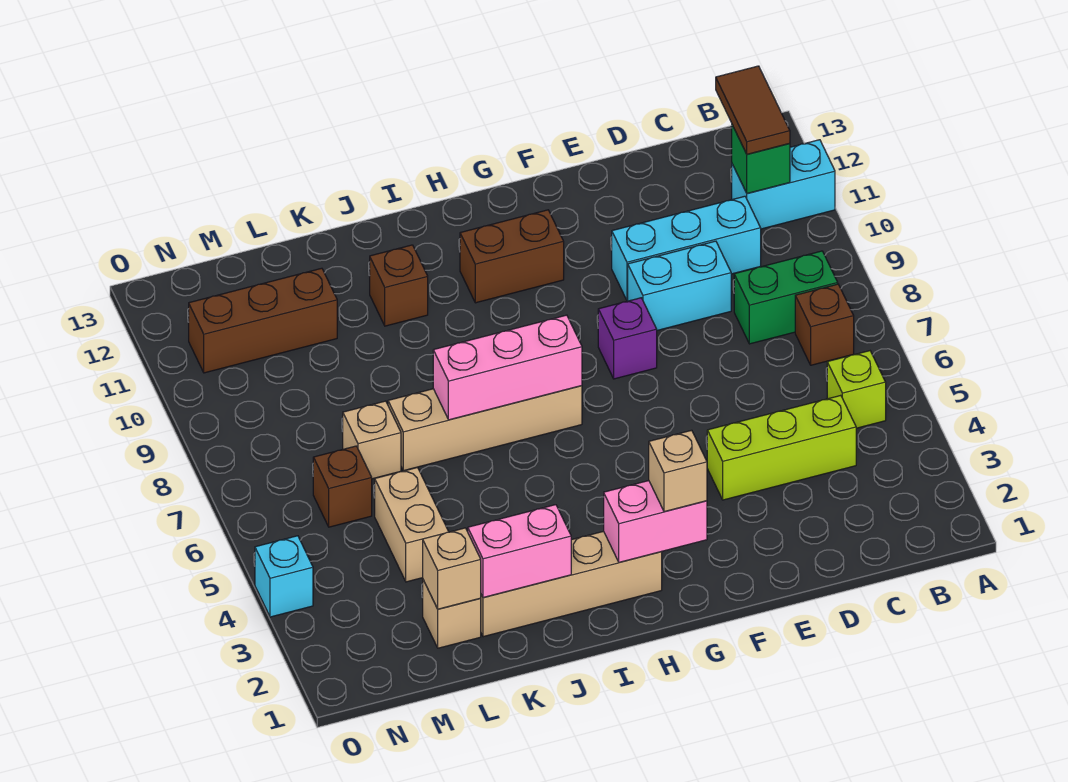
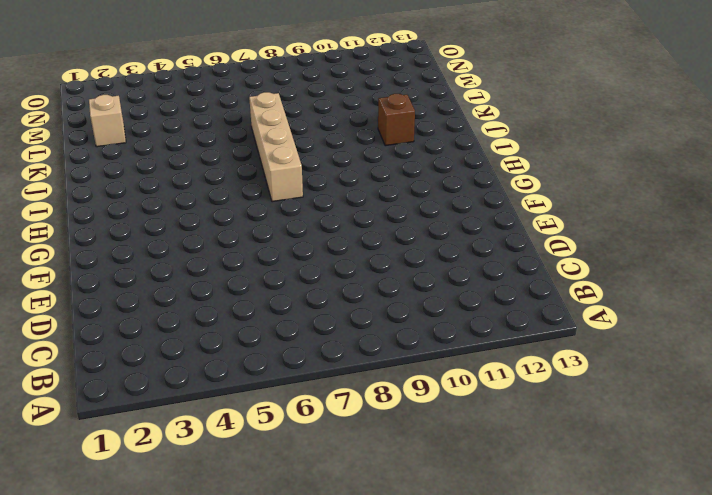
none -> cyan 1x2 brick [732,140,835,229]
none -> lime 1x1 brick [827,351,886,428]
none -> brown 1x1 brick [795,284,854,365]

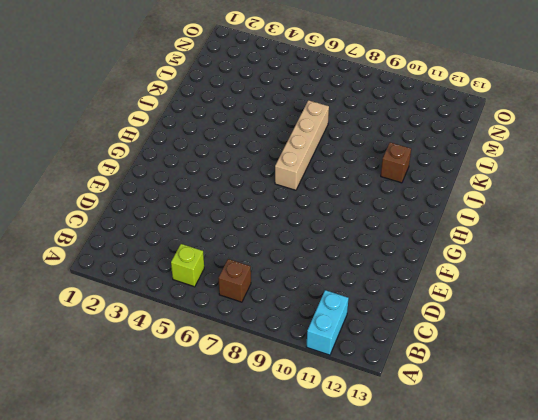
none -> green 1x2 brick [734,251,838,344]
none -> lime 1x3 brick [707,395,856,500]
none -> cyan 1x3 brick [612,196,761,301]

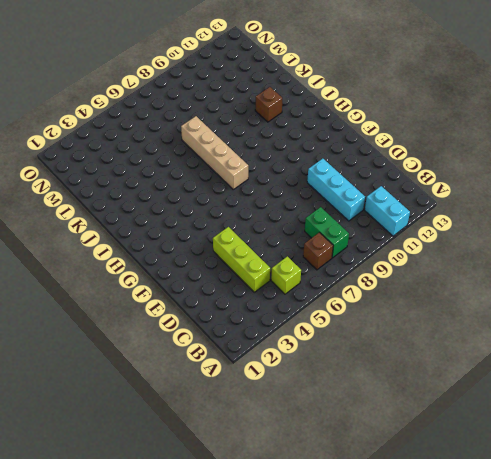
none -> cyan 1x2 brick [628,241,731,330]
none -> purple 1x1 brick [598,298,657,379]
none -> brown 1x2 brick [460,210,564,303]

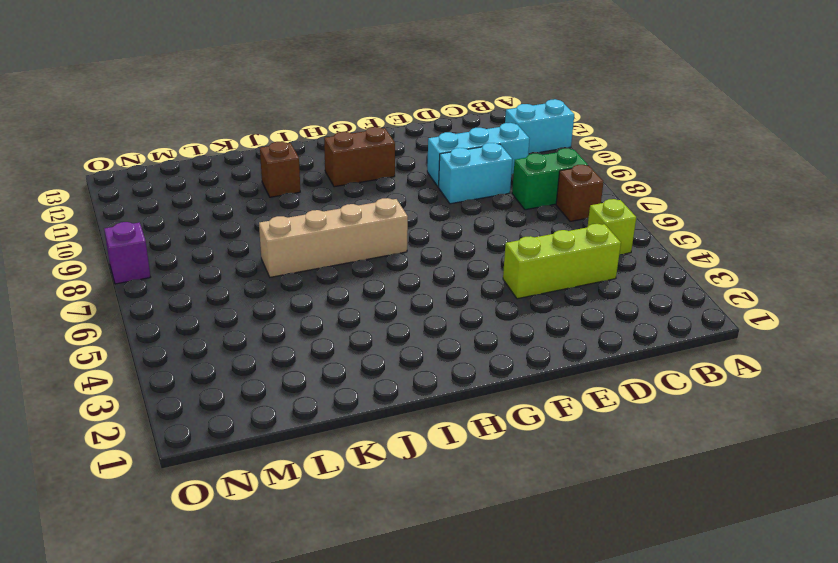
purple 1x1 brick [104,222,150,284] -> purple 1x1 brick moved to [598,298,657,379]
none -> tan 1x4 brick [480,531,662,637]
none -> tan 1x1 brick [423,580,481,648]
none -> tan 1x2 brick [375,467,449,582]

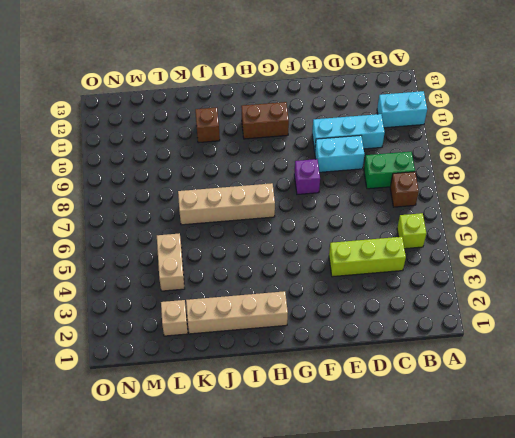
none -> tan 1x1 brick [343,401,401,479]
none -> brown 1x3 brick [189,268,337,373]
none -> brown 1x1 brick [313,446,372,527]

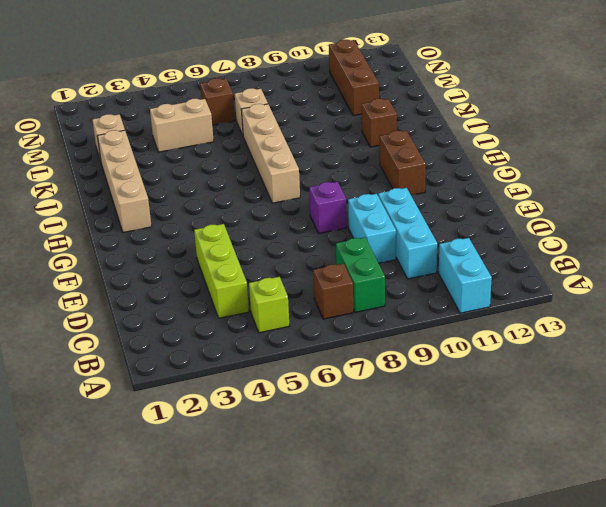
none -> cyan 1x1 brick [255,536,313,617]
none -> green 1x1 brick [732,125,790,194]
none -> pink 1x2 brick [604,481,707,562]

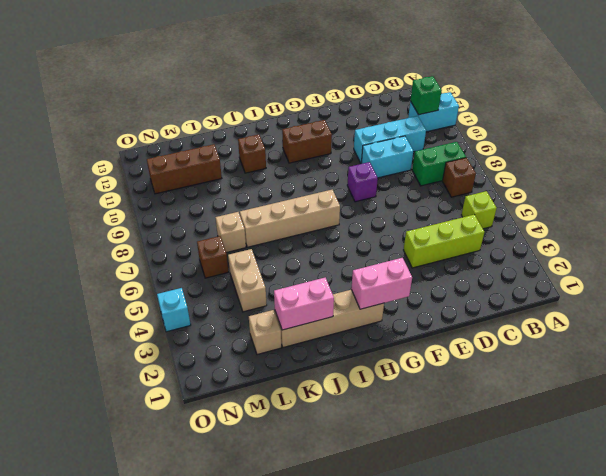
none -> pink 1x3 brick [433,315,582,420]
none -> tan 1x1 brick [423,528,481,609]
none -> brown 1x2 tile [716,66,790,154]

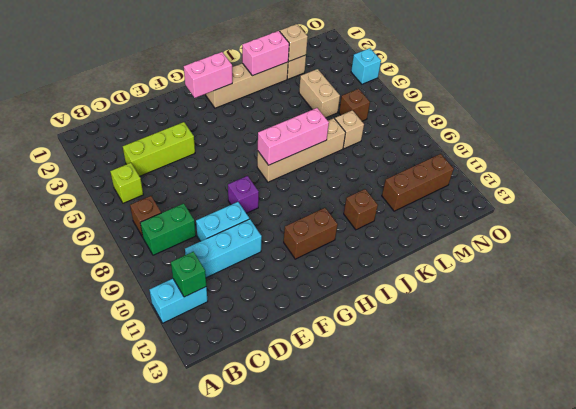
none -> brown 1x2 tile [716,66,790,154]
none -> tan 1x1 brick [649,430,707,512]

